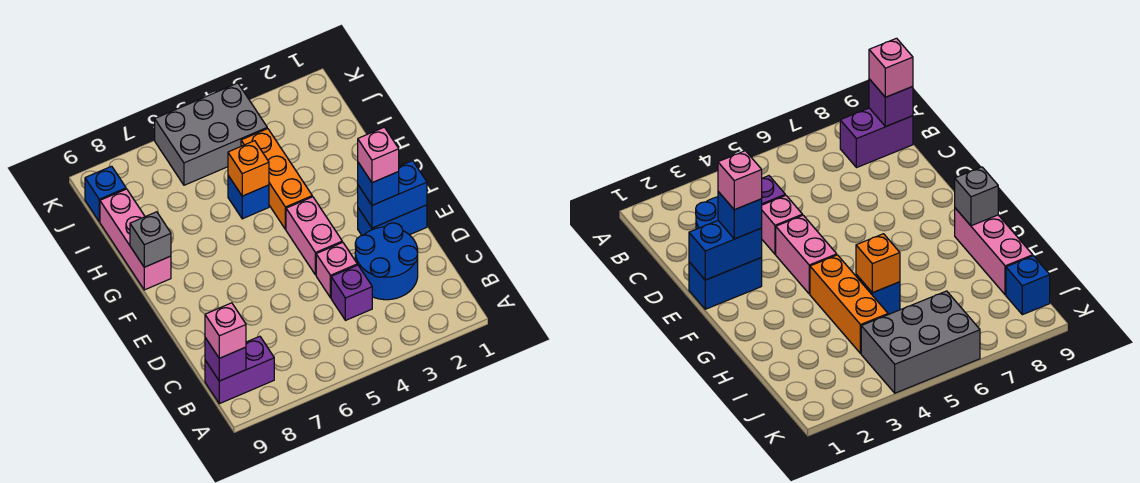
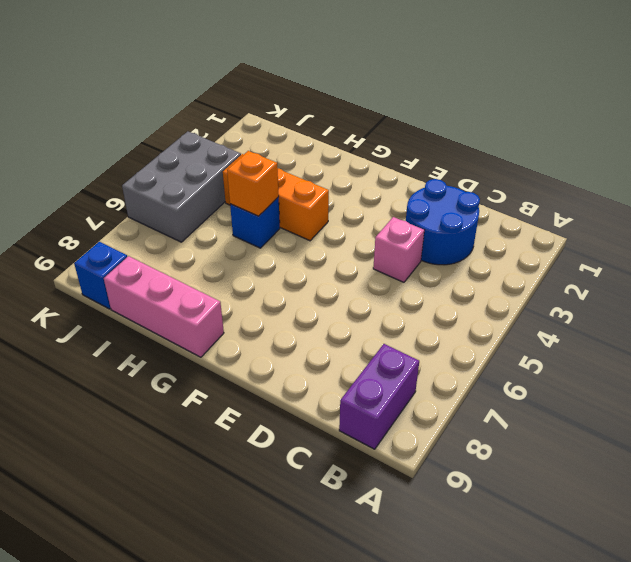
none -> purple 1x1 brick [331,265,372,320]
none -> blue 1x2 brick [358,205,427,236]
none -> pink 1x2 brick [286,197,342,275]

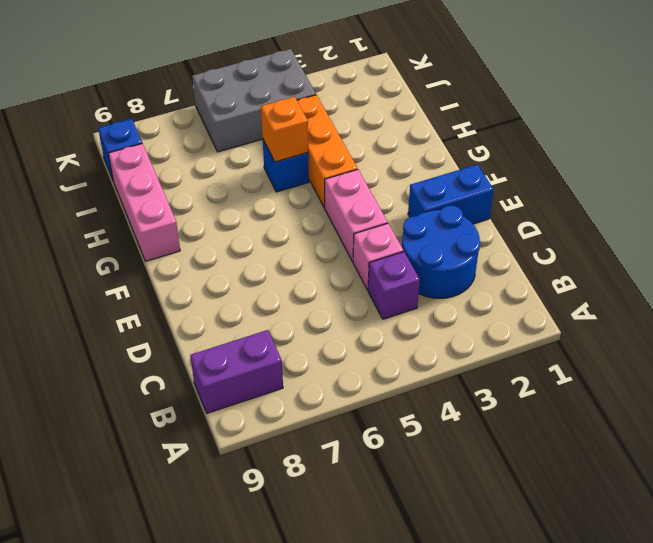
none -> purple 1x1 brick [205,338,246,381]
none -> blue 1x2 brick [358,161,427,228]
none -> grey 1x1 brick [130,212,171,267]

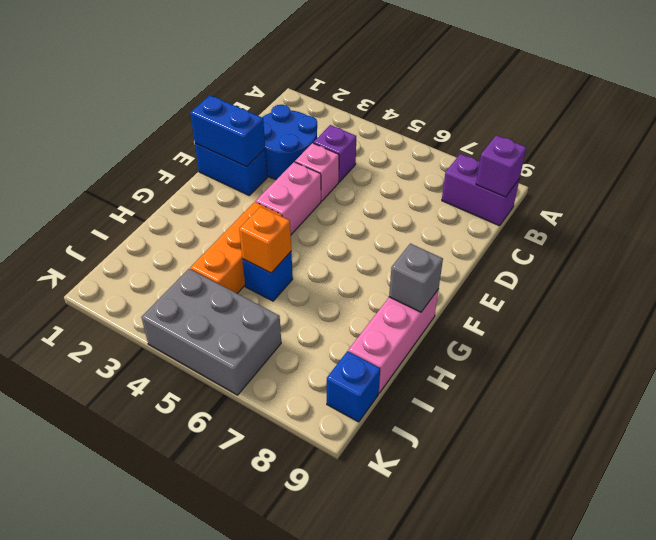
none -> pink 1x1 brick [205,303,246,358]
none -> blue 1x1 brick [358,163,399,205]
none -> pink 1x1 brick [358,127,399,183]

